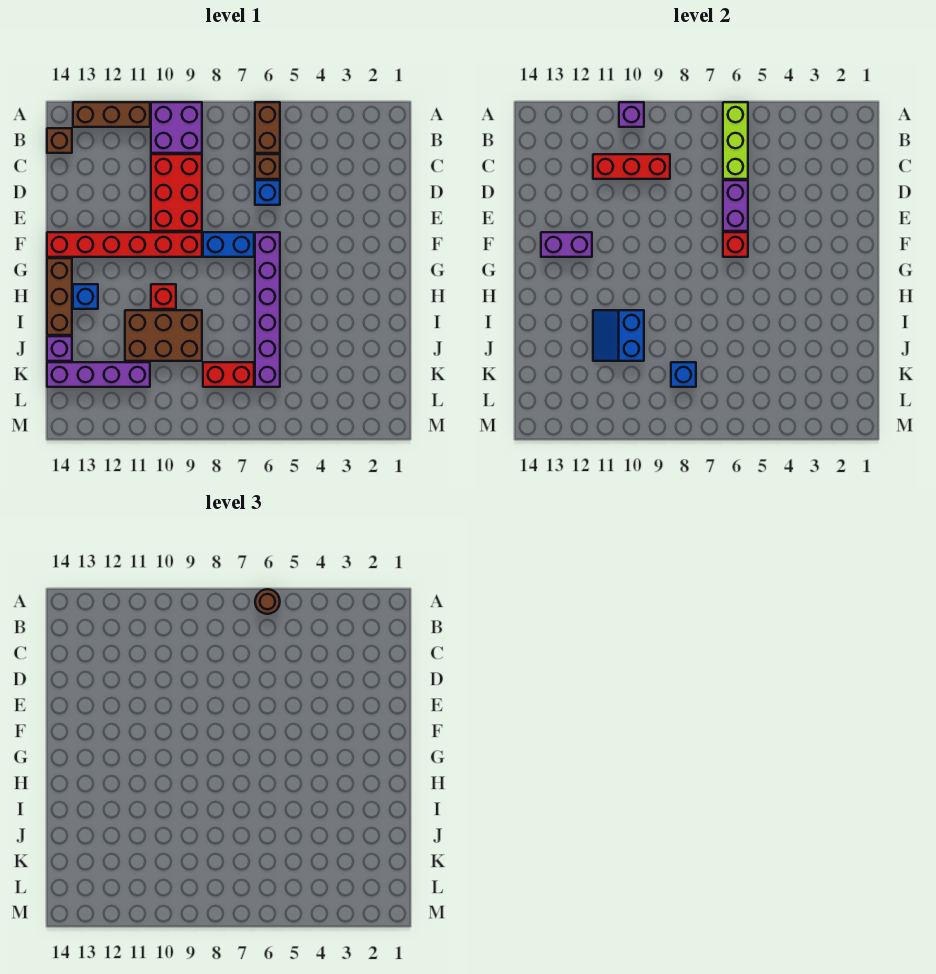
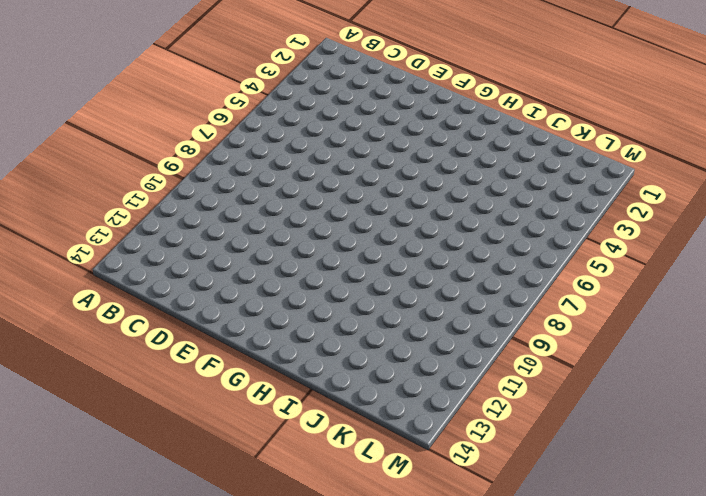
none -> brown 1x2 brick [255,102,280,153]
none -> purple 2x2 brick [151,102,202,153]
none -> brown 1x3 brick [73,102,150,127]

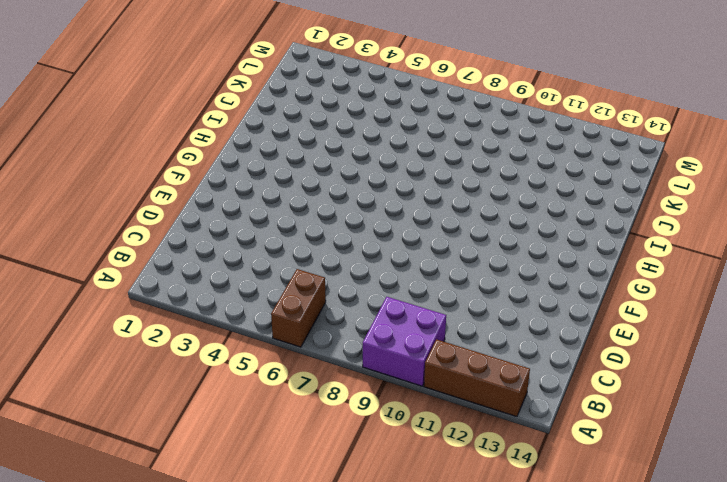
none -> brown 1x1 brick [47,128,72,153]
none -> brown 1x1 brick [255,154,280,179]
none -> red 2x3 brick [151,154,202,231]

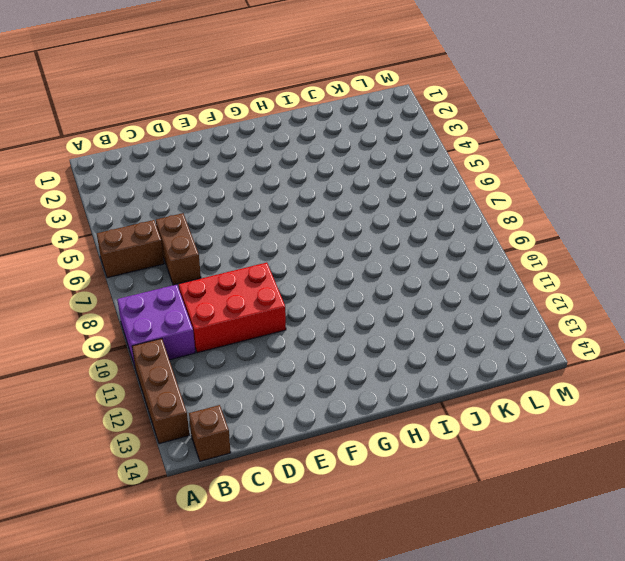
brown 1x2 brick [156,213,201,285] -> brown 1x1 brick [255,154,280,179]
none -> blue 1x1 brick [255,180,280,205]
none -> purple 1x6 brick [255,232,280,387]
none -> blue 1x2 brick [203,232,254,257]

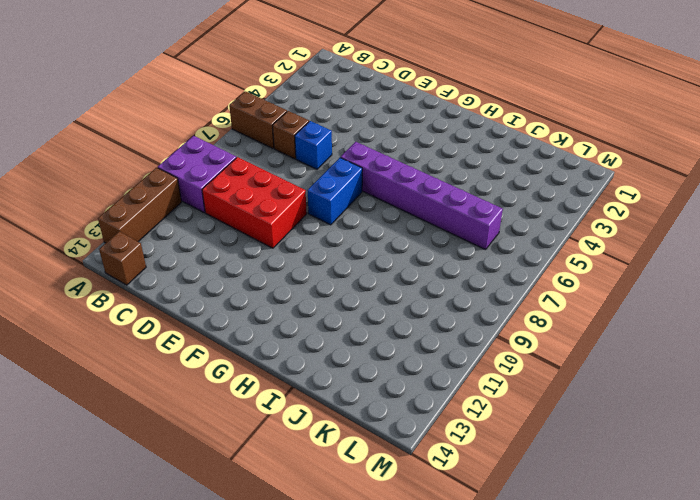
none -> red 1x6 brick [47,232,202,257]
none -> brown 1x3 brick [47,258,72,335]
none -> red 1x1 brick [151,284,176,309]

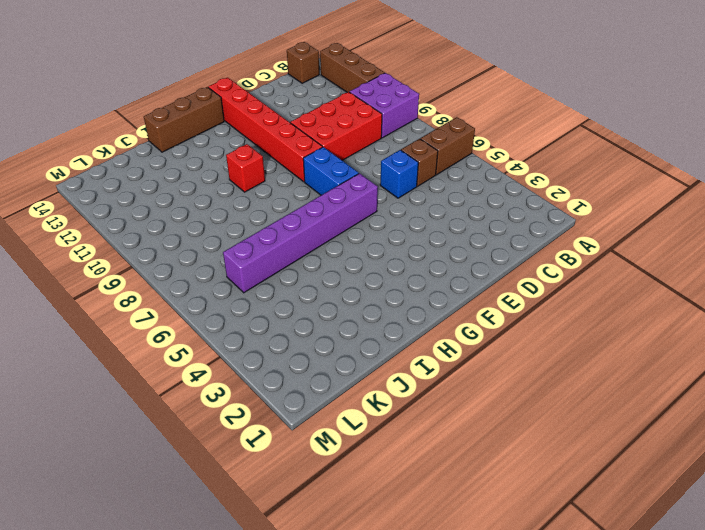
none -> blue 1x1 brick [73,284,98,309]
none -> brown 2x3 brick [125,310,202,361]
none -> purple 1x1 brick [47,336,72,361]

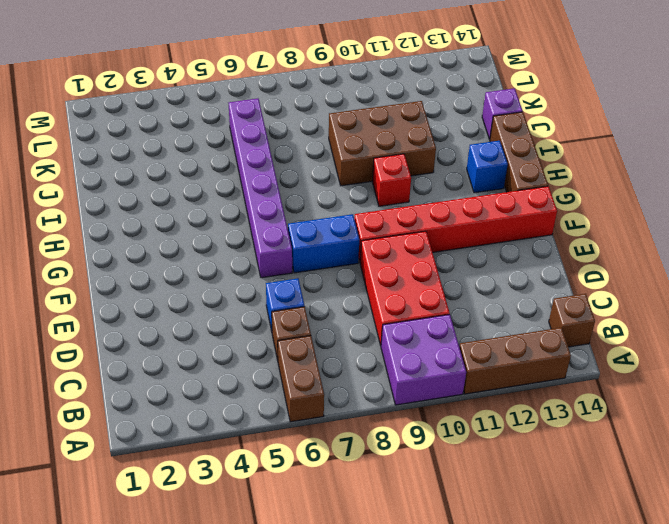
none -> red 1x2 brick [203,362,254,387]
none -> purple 1x4 brick [47,362,150,387]
none -> lime 1x3 brick [723,102,748,179]

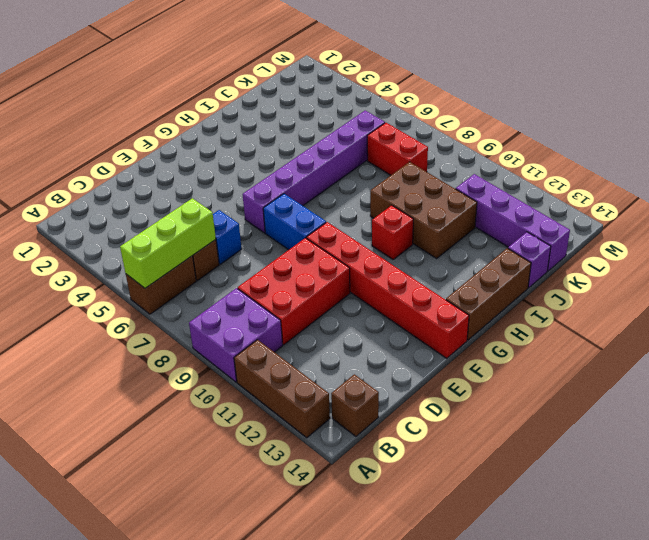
none -> blue 1x1 brick [73,284,98,309]
none -> purple 1x1 brick [619,102,644,127]
none -> red 1x3 brick [593,154,670,179]

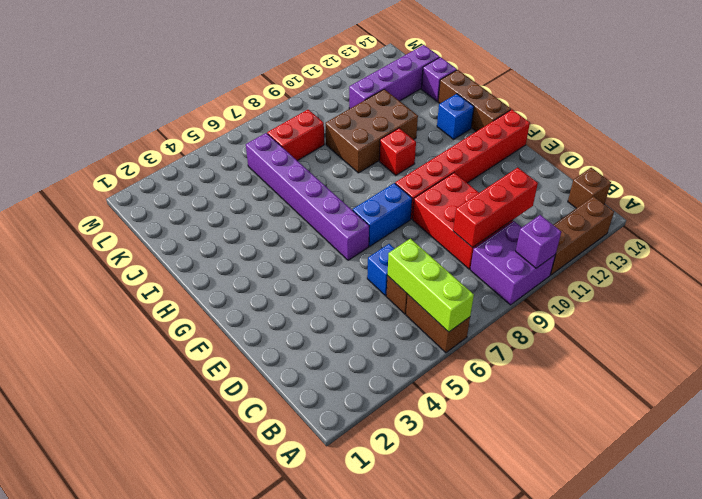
none -> purple 1x2 brick [723,180,748,231]
none -> red 1x1 brick [723,232,748,257]
none -> purple 1x2 brick [541,232,592,257]

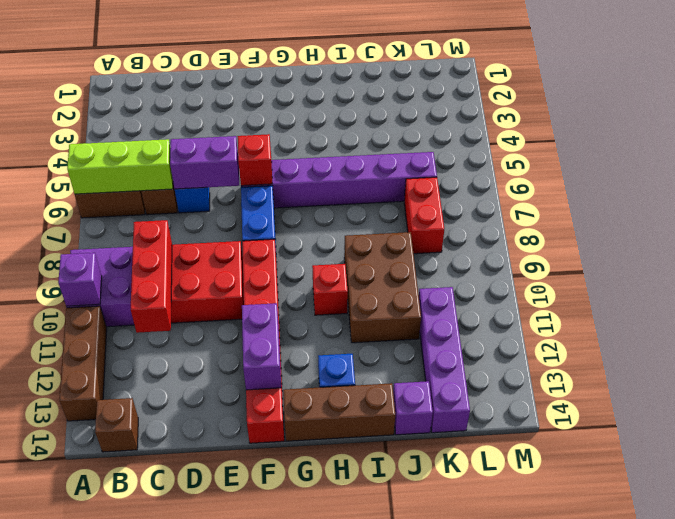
none -> blue 2x2 slope [593,310,644,361]
none -> blue 1x1 brick [671,362,696,387]
none -> brown 1x1 round brick [255,589,280,614]

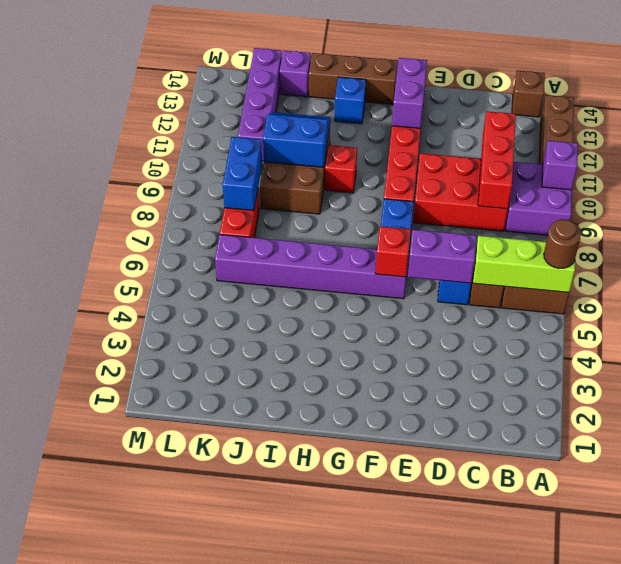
blue 1x2 brick [223,137,262,211] -> blue 1x1 brick [671,362,696,387]

